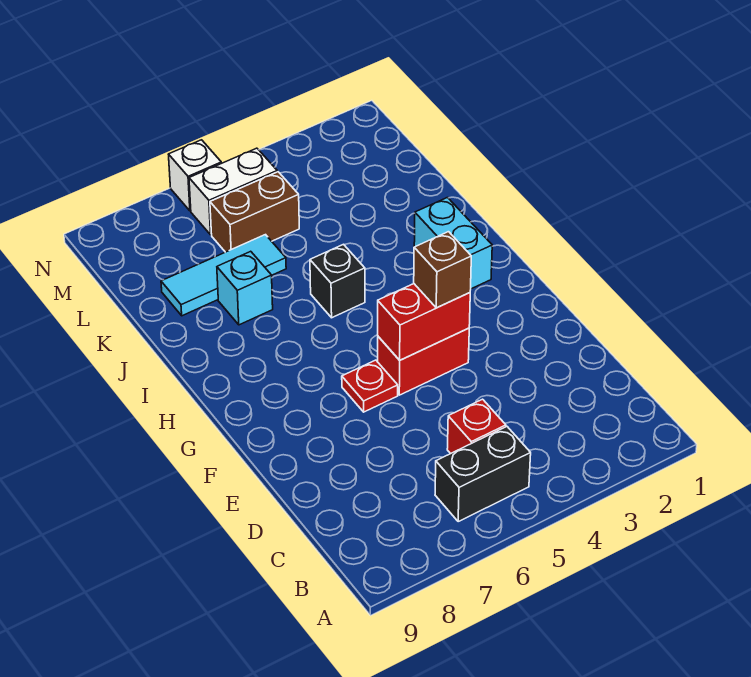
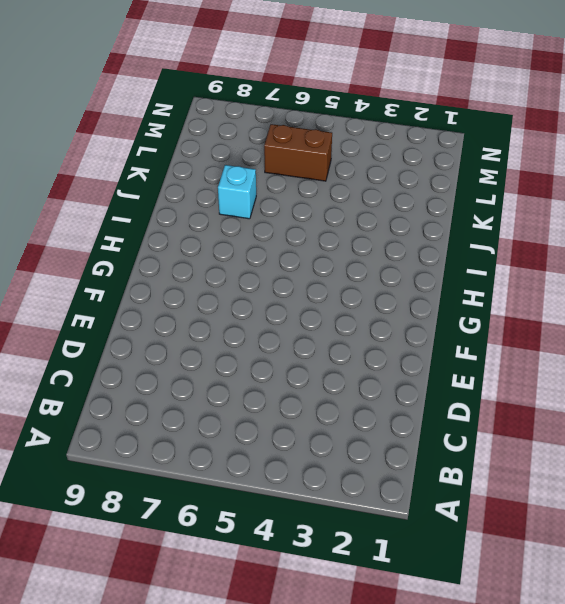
none -> black 1x2 brick [435,427,531,521]
none -> red 1x1 brick [447,399,506,454]
none -> red 1x2 brick [378,328,469,395]

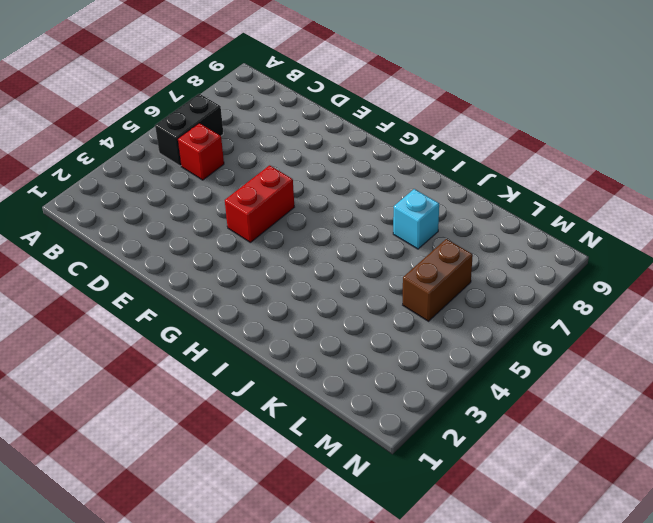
none -> red 1x1 plate [342,360,398,412]
none -> cyan 1x2 brick [414,198,492,289]
none -> black 1x1 brick [310,244,365,318]

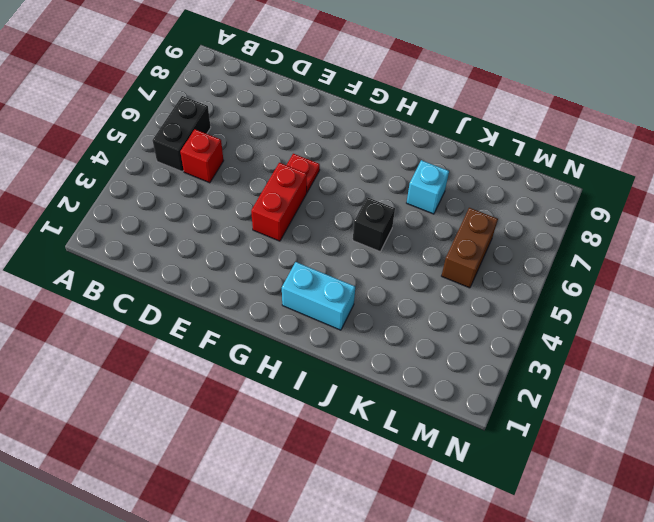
none -> cyan 1x3 tile [161,235,286,316]
none -> white 1x2 brick [189,148,277,235]
none -> white 1x1 brick [168,140,221,211]

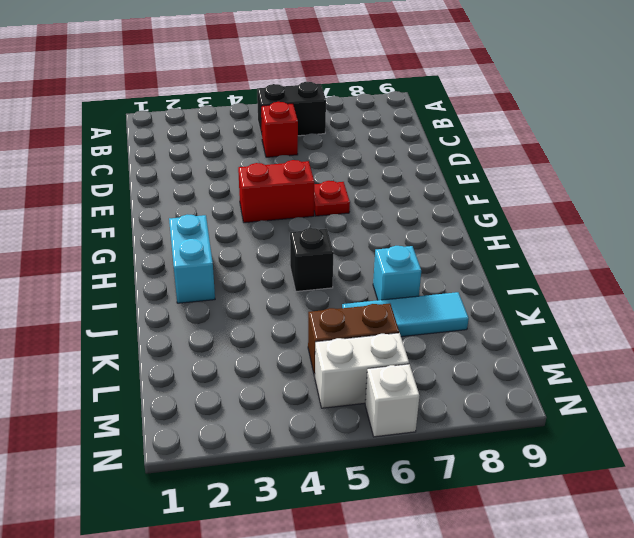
none -> red 1x2 brick [378,284,470,360]
none -> brown 1x1 brick [414,232,471,308]

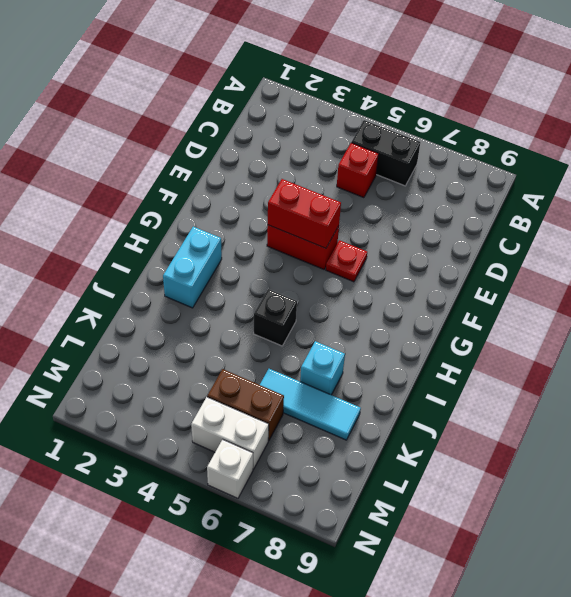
none -> brown 1x1 brick [414,232,471,308]

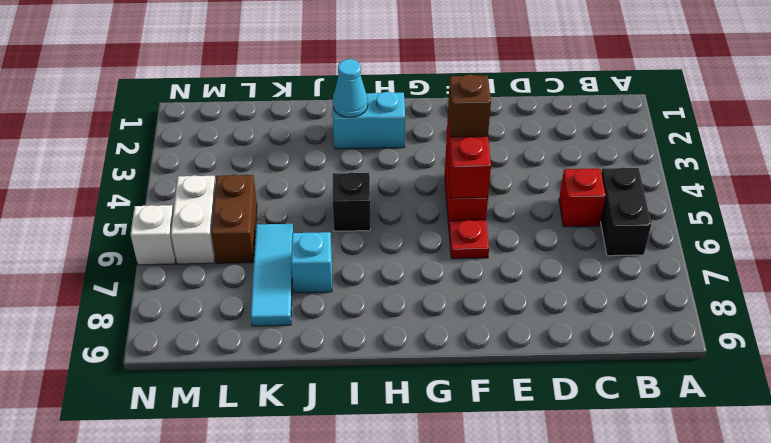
cyan 1x1 cone [333,59,368,117] -> none

